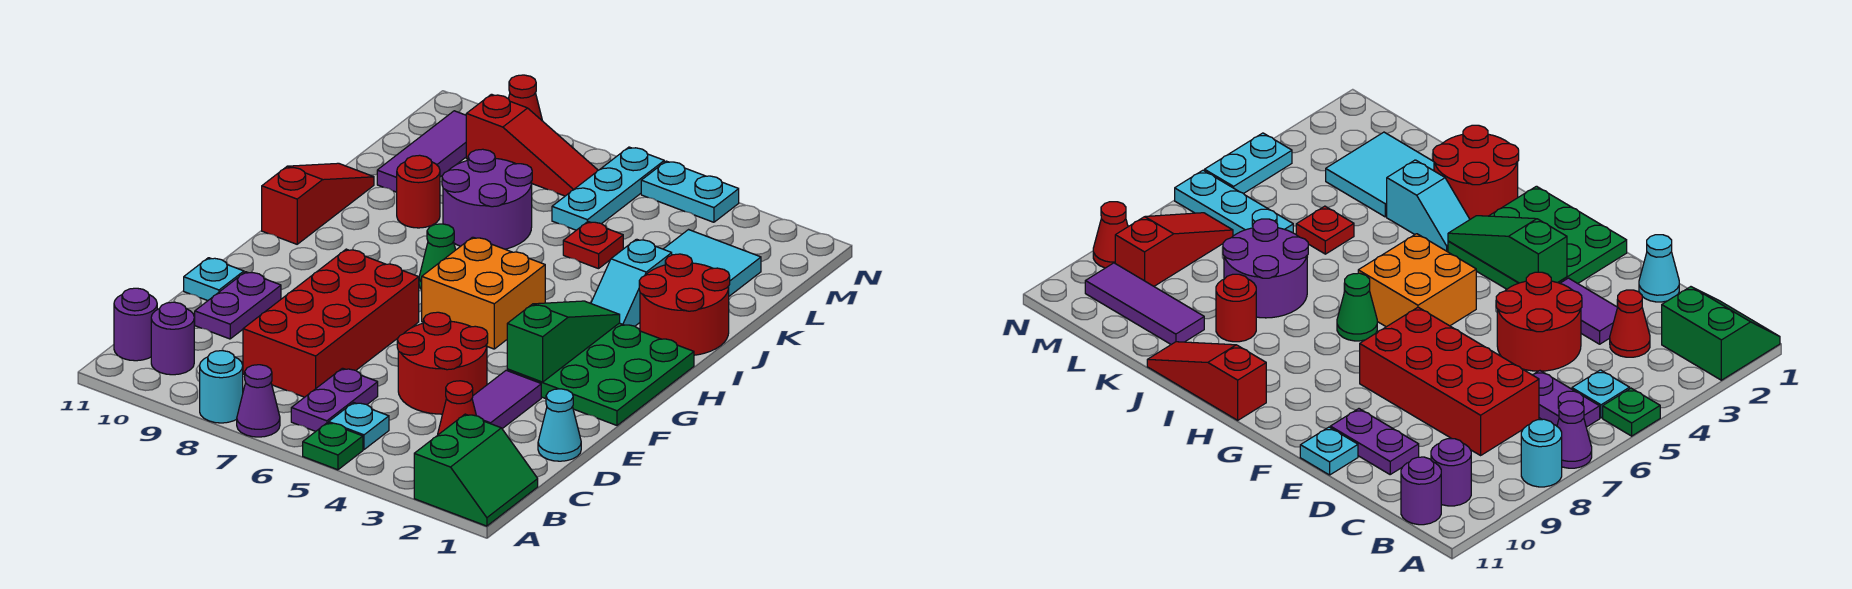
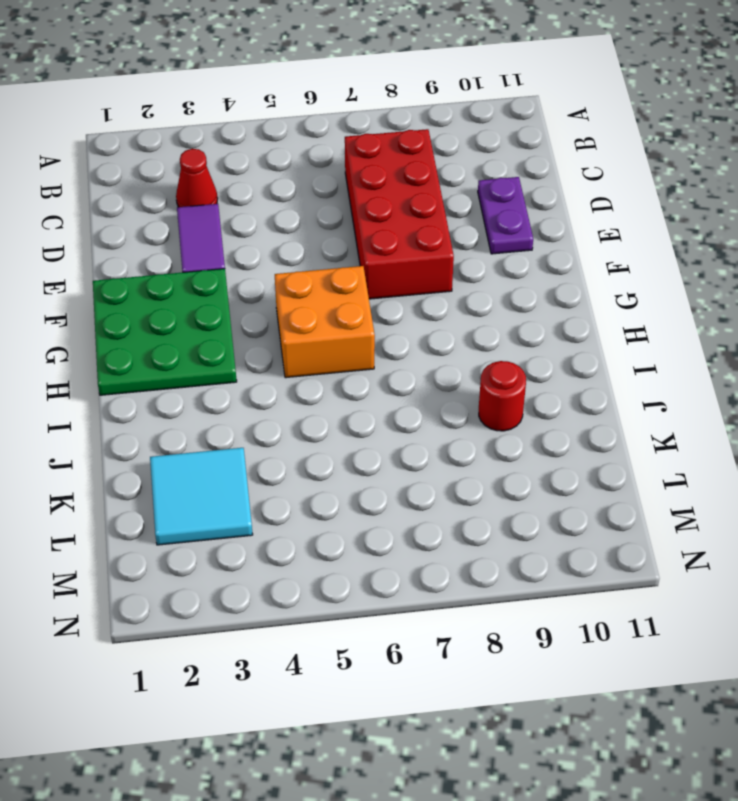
none -> green 2x2 slope [414,414,538,526]
none -> green 1x1 plate [303,423,363,470]
none -> purple 1x1 cone [237,365,280,437]
none -> cyan 1x1 round brick [200,351,243,423]

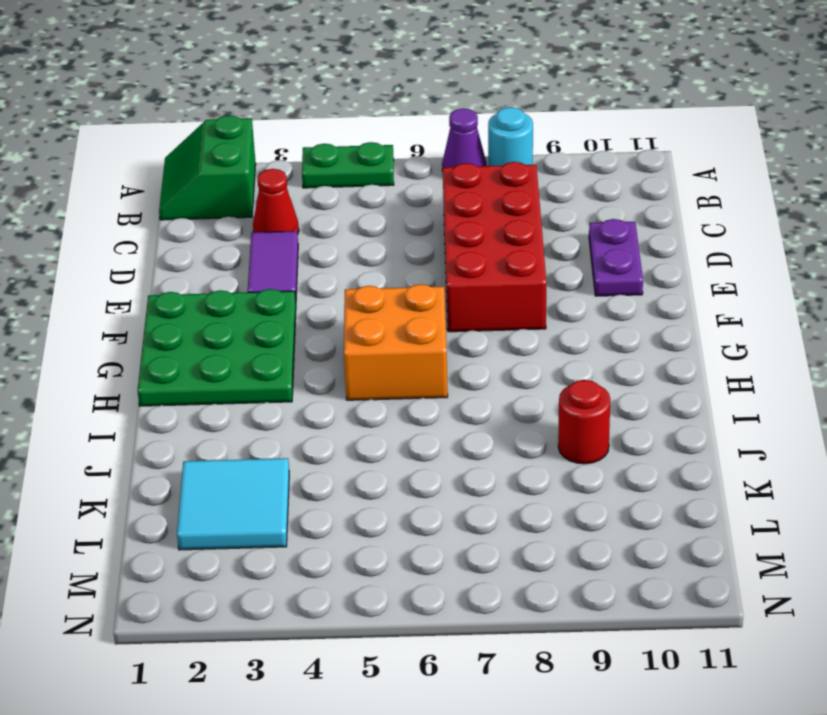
green 1x2 plate [302,142,394,188] -> green 1x1 plate [303,423,363,470]
none -> cyan 1x1 plate [329,403,389,450]
none -> purple 1x2 plate [291,368,378,431]
none -> purple 1x1 round brick [151,302,194,375]
none -> purple 1x1 round brick [114,288,157,361]

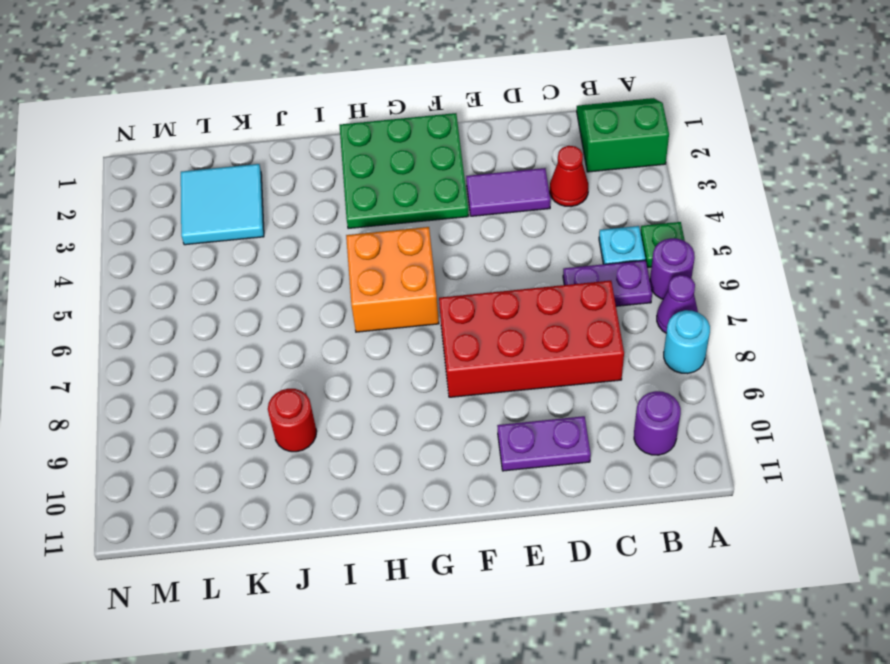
purple 1x1 round brick [650,238,695,299] -> purple 1x1 round brick moved to [114,288,157,361]
none -> cyan 1x1 cone [538,389,581,461]
none -> red 2x2 round brick [397,312,488,414]
none -> cyan 1x1 plate [184,258,244,301]
none -> green 1x1 cone [419,224,456,290]

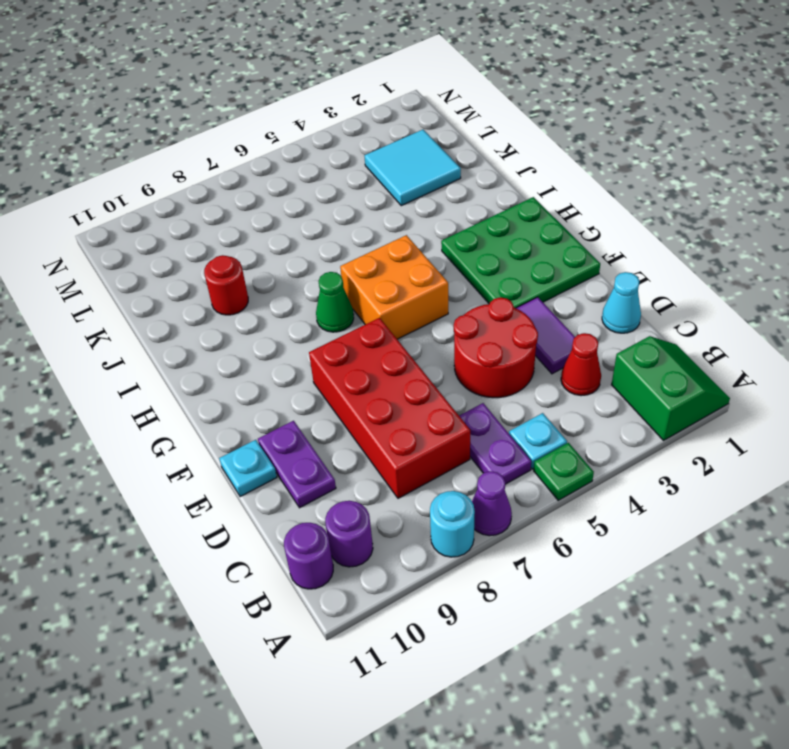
none -> red 1x3 slope [262,163,374,244]
none -> red 2x2 round brick [639,254,730,355]
none -> cyan 1x2 slope [591,239,672,326]
none -> purple 2x2 round brick [442,149,532,249]

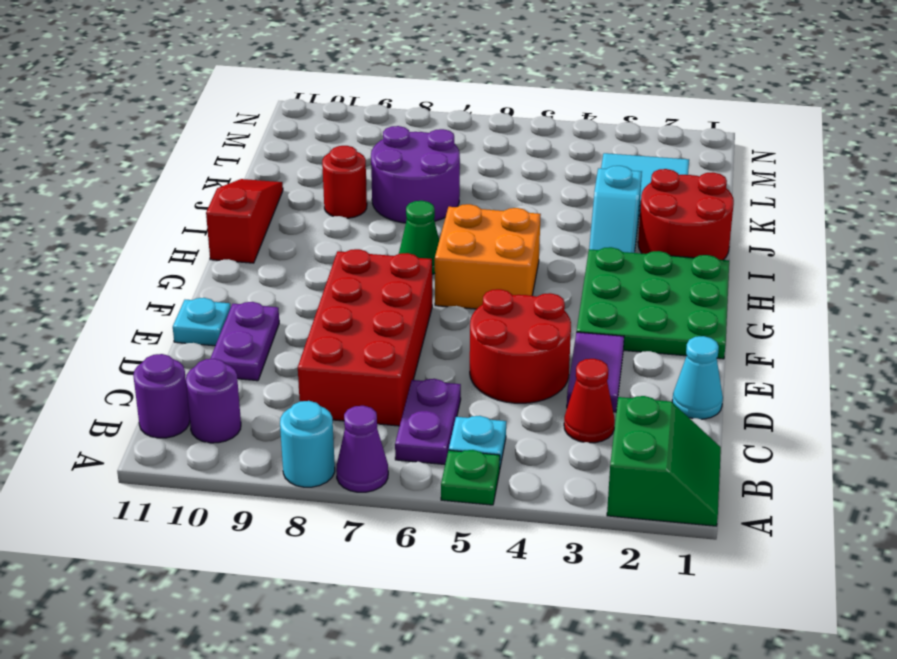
none -> red 1x1 plate [563,222,623,269]
none -> purple 1x3 tile [377,111,466,192]
none -> cyan 1x3 plate [552,147,664,230]
none -> red 1x3 slope [466,94,598,196]

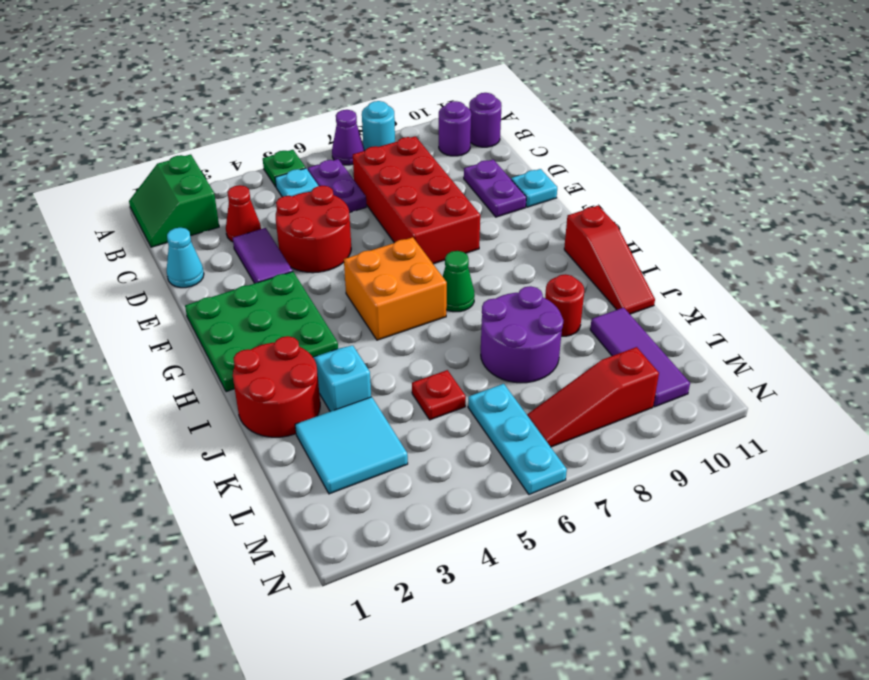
none -> cyan 1x2 plate [641,161,739,222]
none -> red 1x1 cone [508,75,542,120]
none -> green 1x3 slope [507,301,620,382]

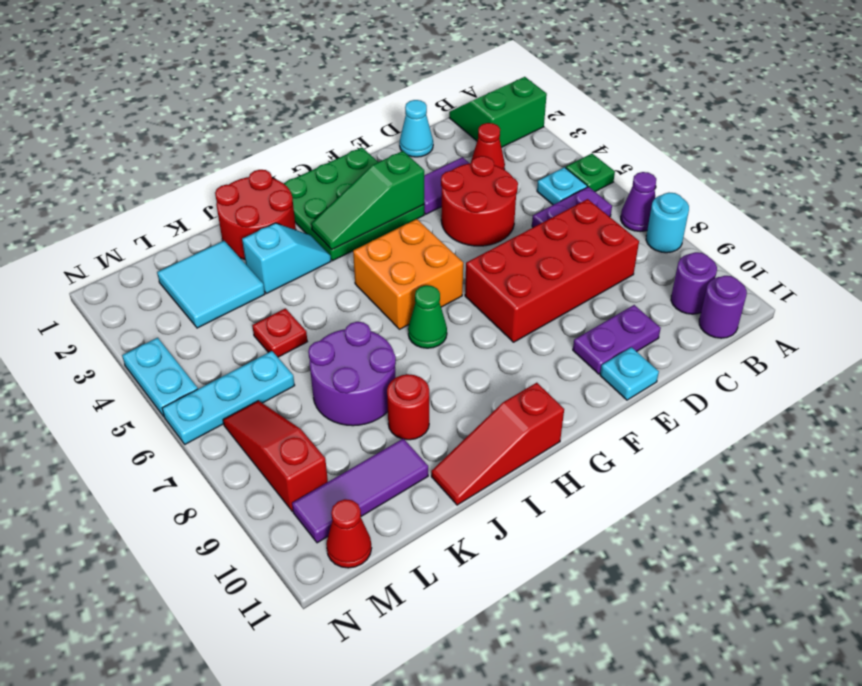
red 1x1 cone [326,499,372,568] -> red 1x1 cone moved to [508,75,542,120]

